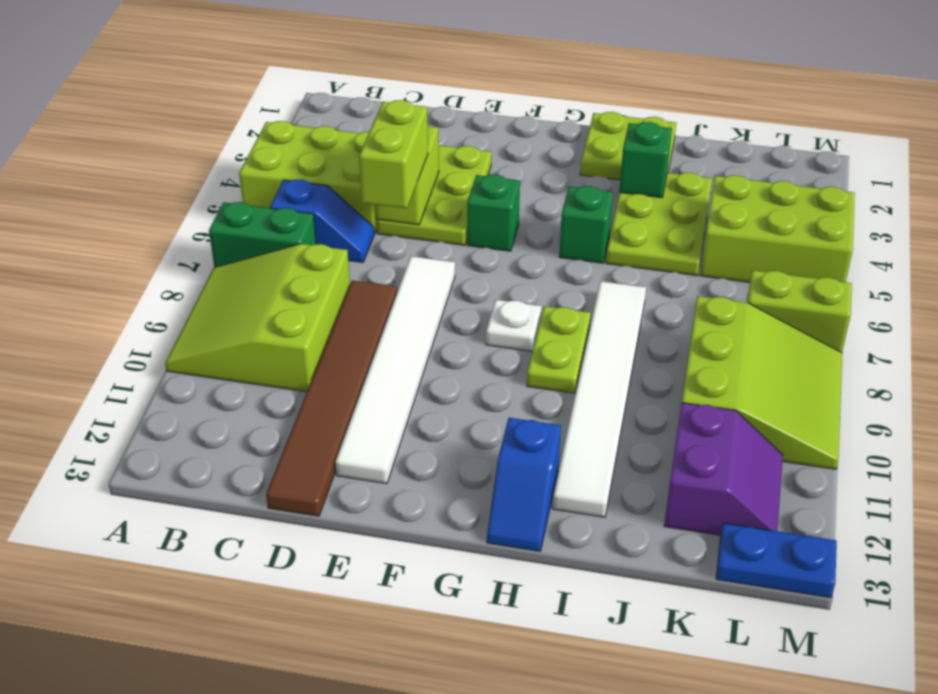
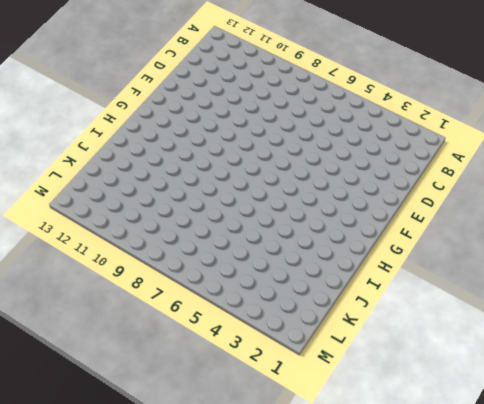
none -> lime 2x3 brick [239,121,377,234]
none -> green 1x2 brick [209,202,316,267]
none -> lime 3x3 slope [165,244,350,392]

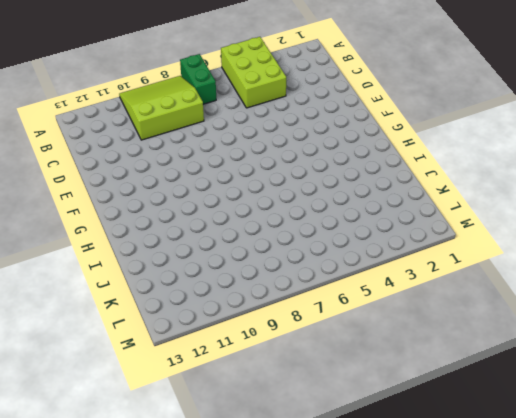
none -> blue 1x2 slope [270,179,374,262]
none -> lime 2x3 plate [376,145,491,245]
none -> brown 1x6 tile [266,280,397,516]

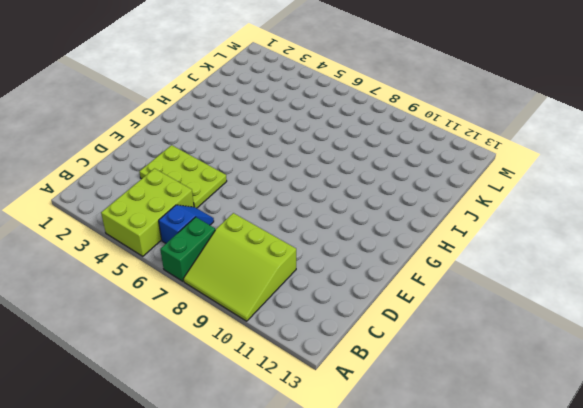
none -> brown 1x6 tile [266,280,397,516]
none -> white 1x6 tile [335,256,455,484]
none -> green 1x1 brick [467,174,520,251]

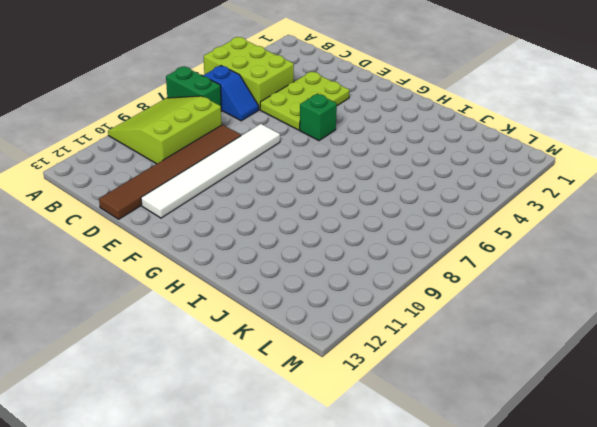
none -> white 1x1 plate [486,300,542,351]
none -> lime 2x2 plate [580,112,676,180]
none -> green 1x1 brick [559,186,613,263]

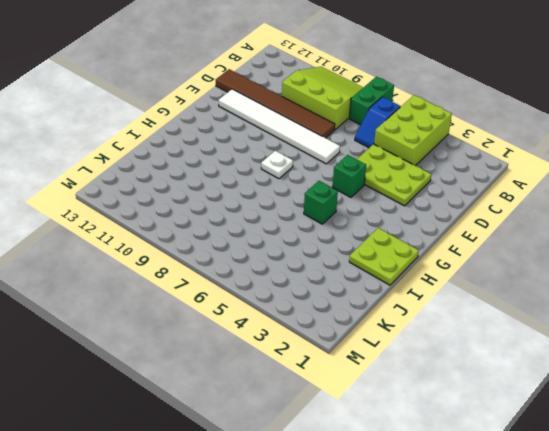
none -> lime 1x2 plate [527,306,591,393]
none -> blue 1x2 slope [487,418,561,551]
none -> lime 2x3 plate [606,172,712,276]

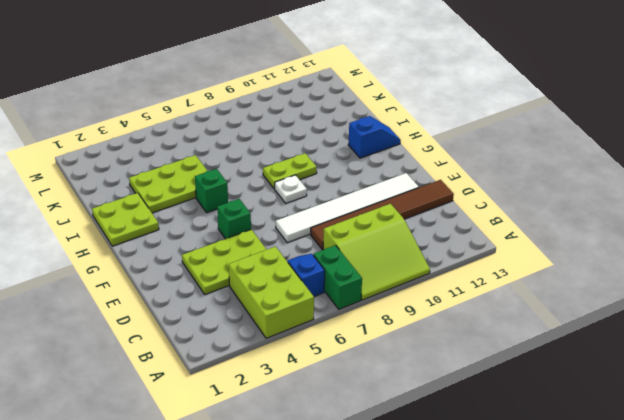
none -> white 1x6 tile [553,281,646,517]
none -> lime 2x3 brick [700,175,855,282]
none -> lime 3x3 slope [682,296,842,469]

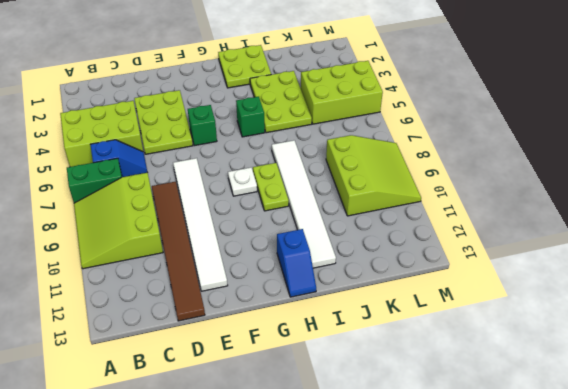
none -> purple 2x2 slope [664,403,783,535]
none -> lime 1x2 brick [747,270,852,352]
none -> blue 1x2 plate [716,523,837,598]

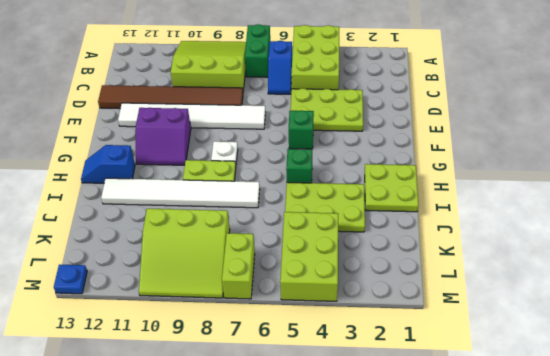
purple 2x2 slope [135,108,191,165] -> purple 2x2 slope moved to [664,403,783,535]
blue 1x1 plate [54,265,87,294] -> blue 1x2 plate [716,523,837,598]
none -> lime 1x2 brick [376,126,439,225]
none -> green 1x1 brick [619,122,672,198]
none -> lime 1x2 brick [359,100,428,209]

